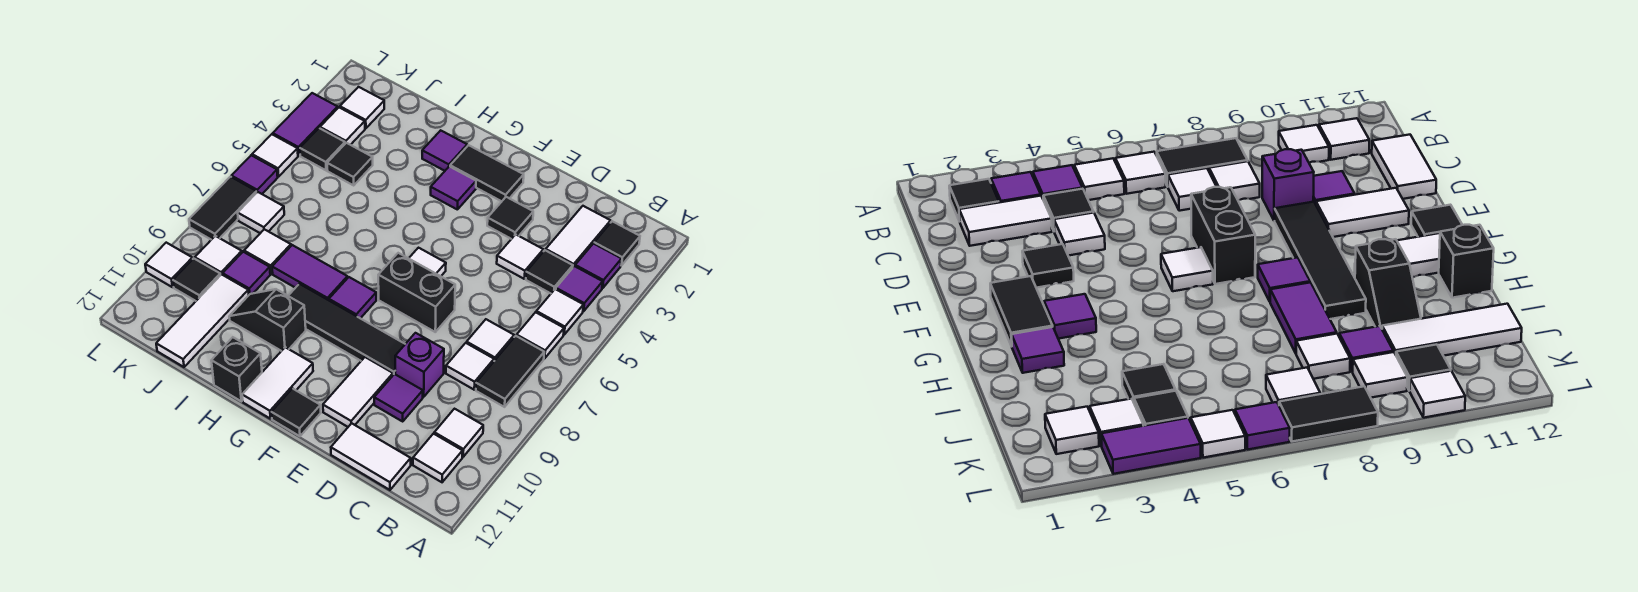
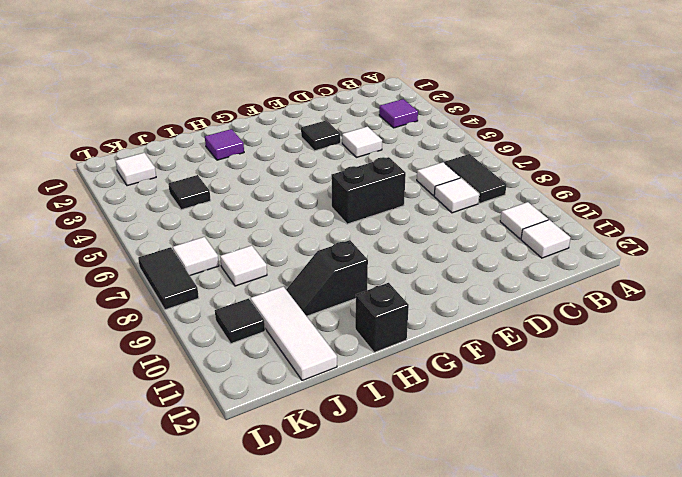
none -> black 1x1 tile [594,221,640,266]
none -> purple 1x1 tile [556,266,603,311]
none -> white 1x1 tile [536,289,583,335]
none -> white 1x1 tile [517,312,564,358]

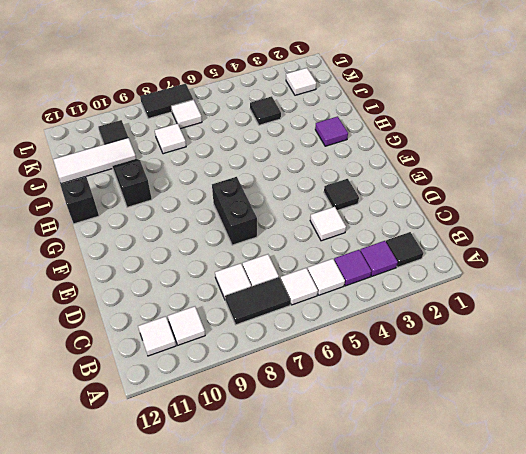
none -> white 1x2 tile [546,206,611,267]
none -> black 1x1 tile [526,250,573,293]
none -> white 1x2 tile [331,423,411,490]
none -> purple 1x1 brick [395,333,444,397]

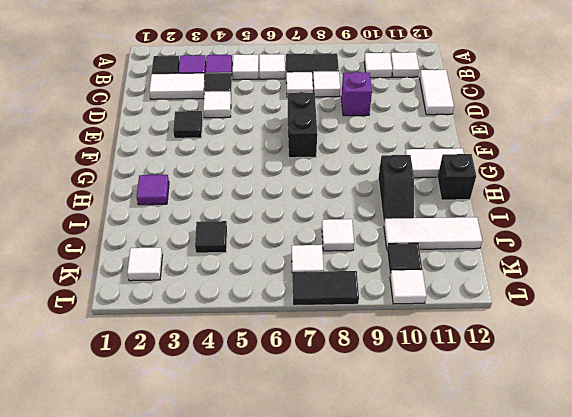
none -> purple 1x1 tile [374,374,423,421]
none -> black 1x4 tile [288,284,405,375]
none -> white 1x2 tile [323,357,393,427]
none -> black 1x2 tile [450,145,524,201]

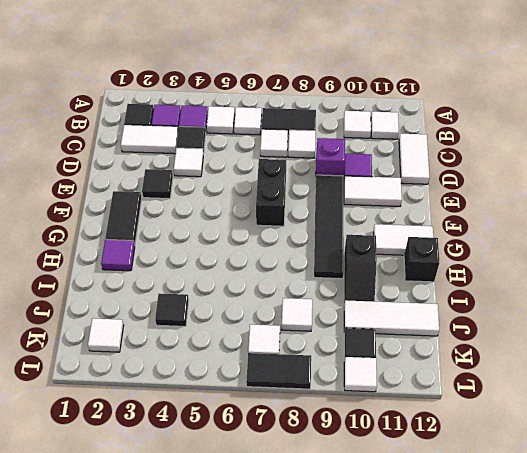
none -> white 1x1 tile [409,248,446,276]
none -> black 1x1 tile [271,389,321,436]
none -> purple 1x1 tile [431,166,476,209]
none -> purple 1x1 tile [329,277,376,318]

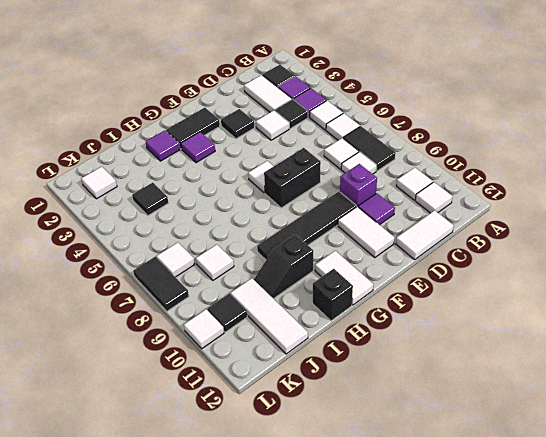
none -> black 1x1 tile [271,389,321,436]
none -> purple 1x1 tile [329,277,376,318]
none -> purple 1x2 tile [272,245,348,300]
none -> purple 1x1 tile [223,252,270,295]

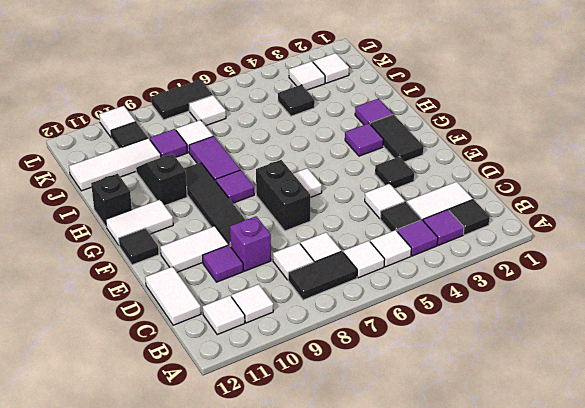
none -> black 1x1 tile [300,128,345,170]
none -> white 1x1 tile [195,236,242,275]
none -> purple 1x2 tile [273,93,338,155]
none -> white 1x1 tile [252,134,298,177]

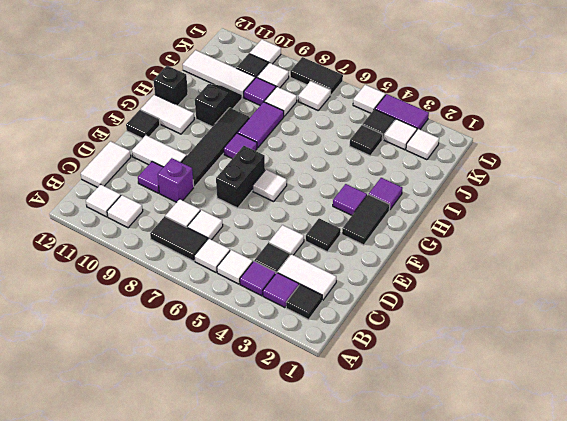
none -> purple 1x1 tile [231,155,278,194]

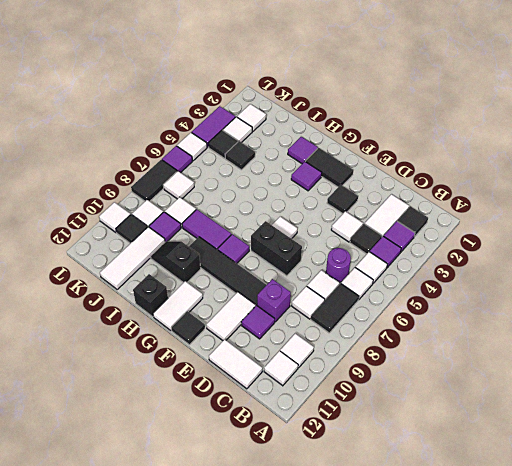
purple 1x1 round brick [326,248,351,282] -> none

